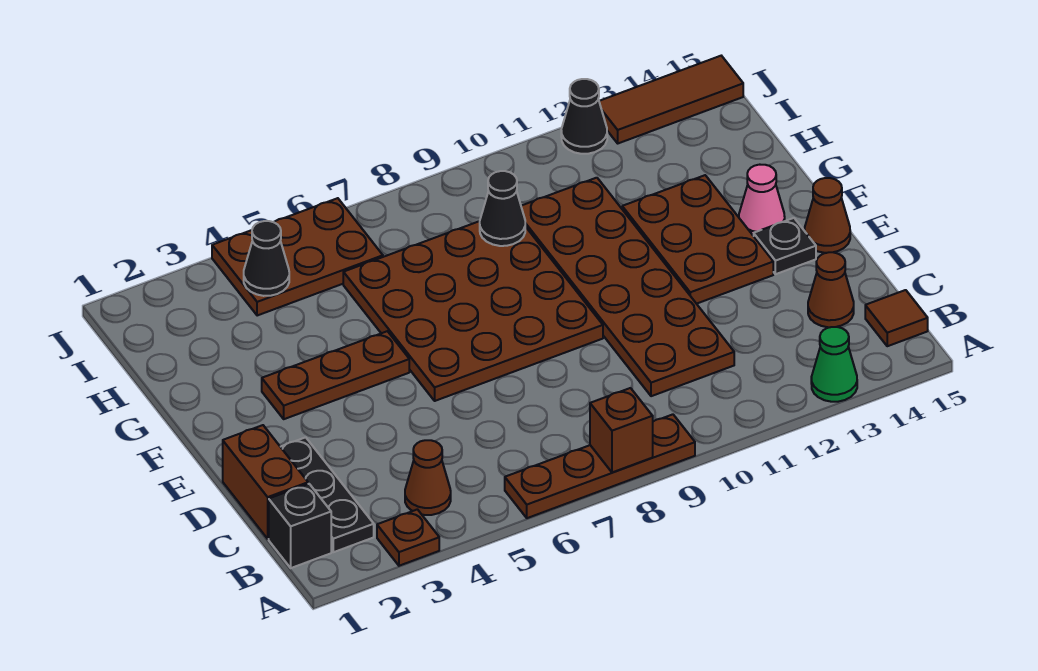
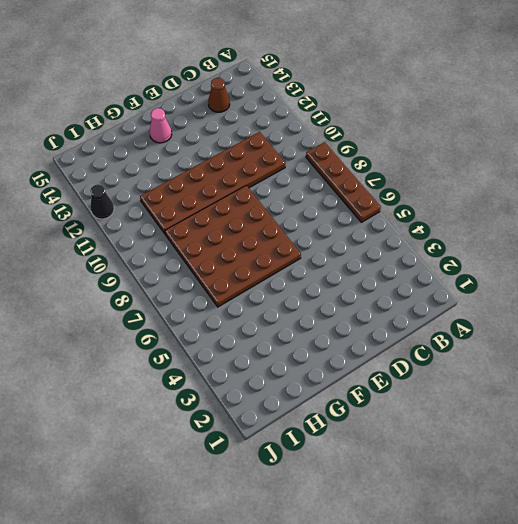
none -> brown 1x1 plate [377,509,439,566]
none -> green 1x1 cone [811,327,857,402]
none -> black 1x1 brick [269,484,331,568]

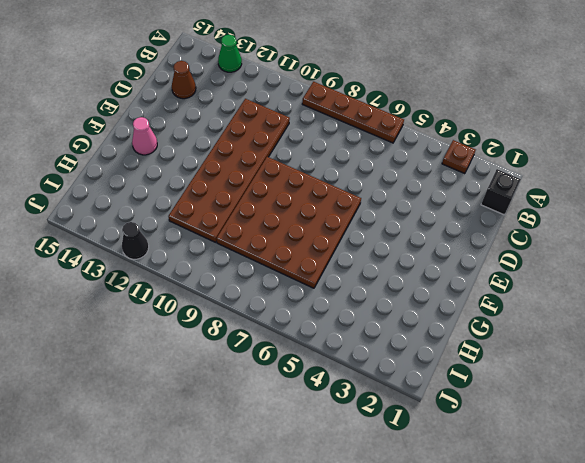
none -> black 1x3 plate [281,437,374,552]
none -> brown 1x1 cone [405,440,451,515]
none -> brown 1x1 tile [865,290,928,346]

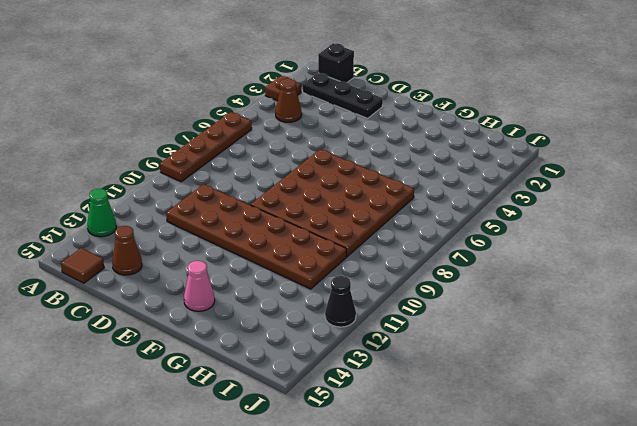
none -> brown 1x2 brick [223,425,308,539]
none -> brown 2x3 plate [622,175,773,304]
none -> black 1x1 plate [754,218,816,274]

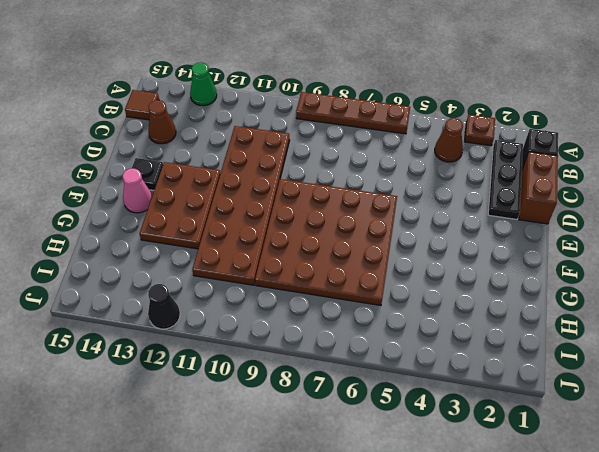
none -> brown 1x1 cone [805,178,850,253]
none -> brown 1x3 plate [262,331,409,419]
none -> brown 2x3 plate [212,198,383,316]

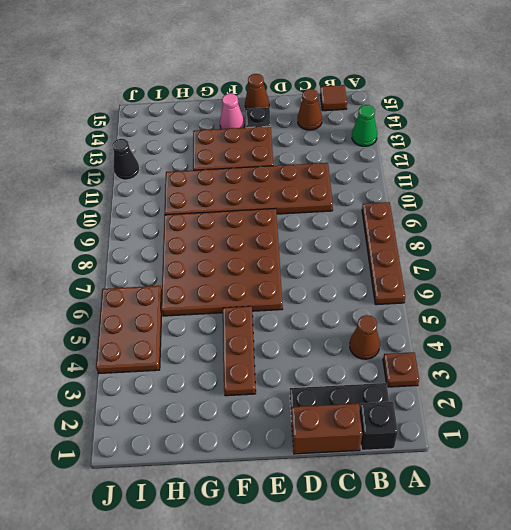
none -> brown 1x3 tile [599,56,743,143]
none -> brown 1x1 brick [590,388,653,472]
none -> black 1x1 cone [480,171,525,246]

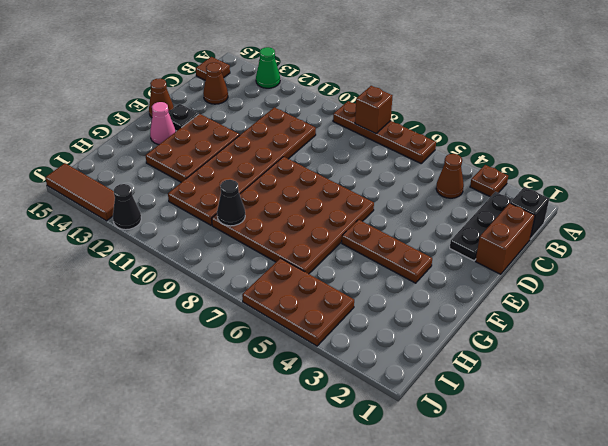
none -> black 1x1 cone [244,221,289,296]

